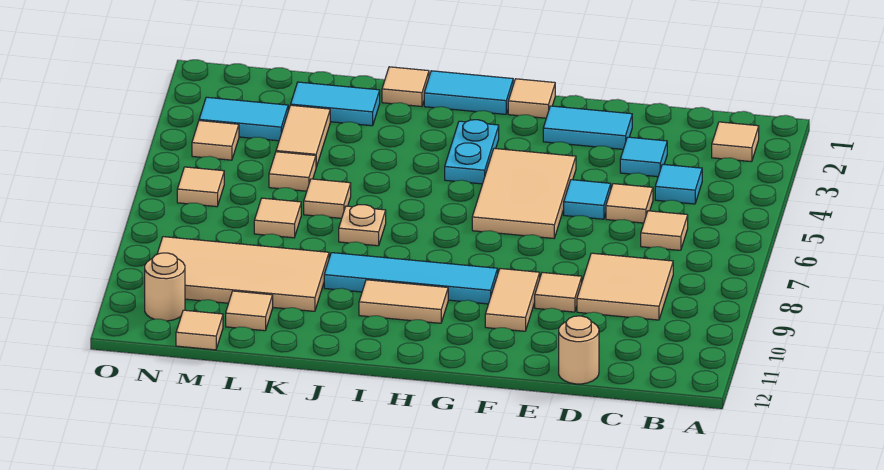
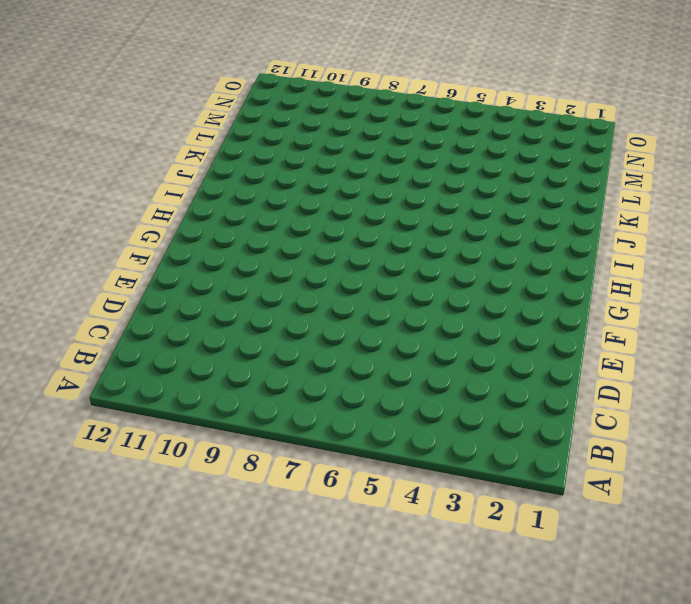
none -> tan 1x1 tile [712,122,759,162]
none -> cyan 1x1 tile [655,164,702,204]
none -> tan 1x1 tile [641,211,688,250]
none -> tan 2x2 tile [577,253,673,320]

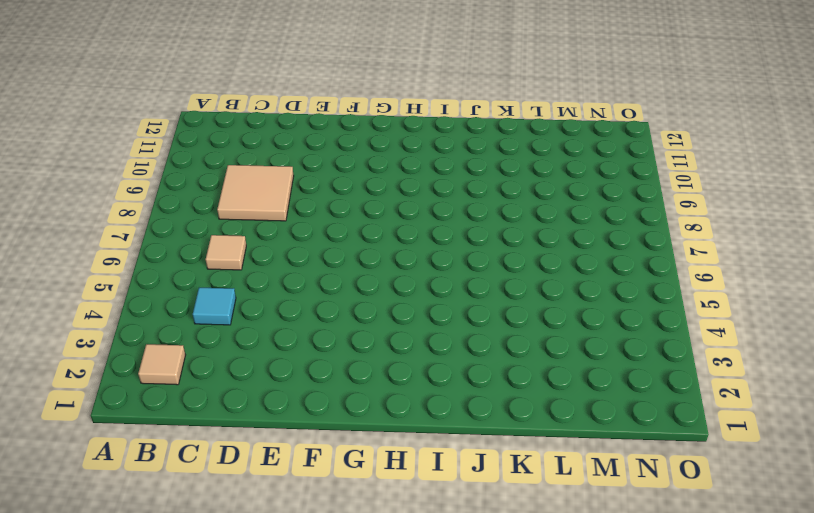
none -> cyan 1x1 tile [620,137,667,177]
none -> tan 1x1 tile [606,184,653,223]
none -> tan 1x1 round brick [559,316,599,384]
none -> cyan 1x2 tile [543,106,632,149]

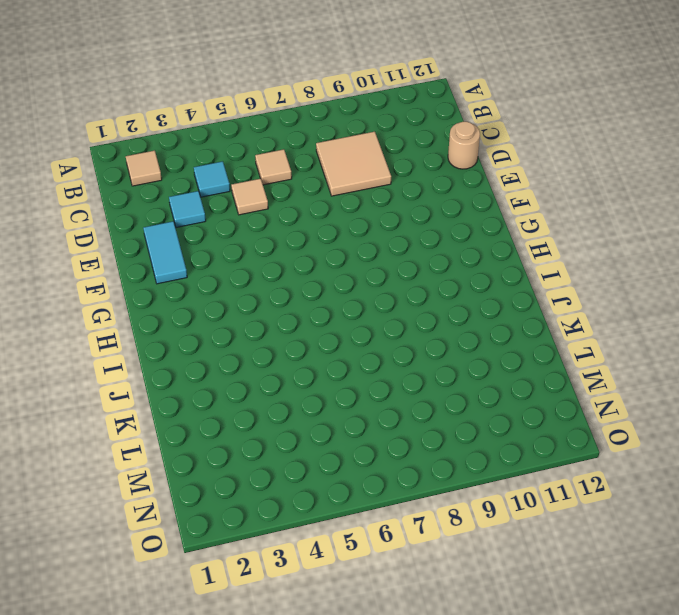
none -> cyan 1x1 tile [564,180,611,219]
none -> tan 1x1 tile [535,273,582,312]
none -> tan 2x3 tile [472,148,576,238]
none -> tan 1x2 tile [485,269,540,331]

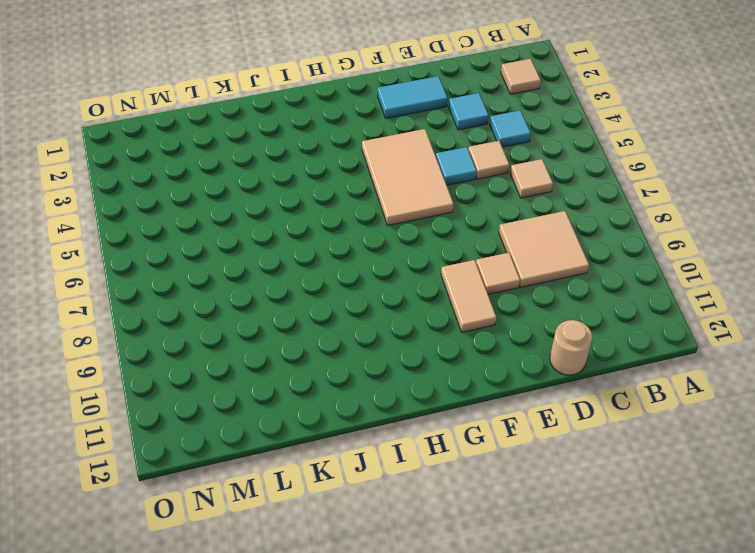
none -> tan 1x1 tile [508,79,555,118]
none -> cyan 1x4 tile [324,253,498,304]
none -> cyan 1x2 tile [424,71,513,114]
none -> cyan 1x2 plate [445,120,499,184]

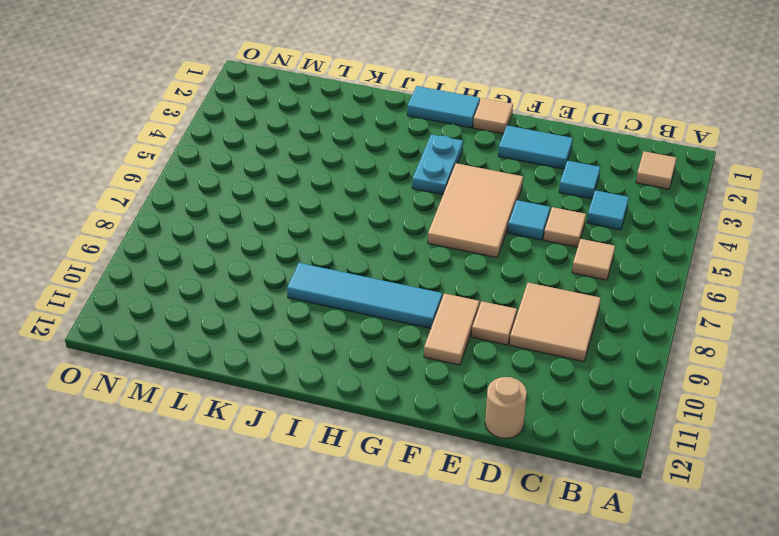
none -> tan 1x2 tile [359,280,448,323]
none -> tan 1x1 tile [382,67,429,106]
none -> tan 1x1 plate [339,205,386,246]
none -> cyan 1x2 tile [291,82,380,126]

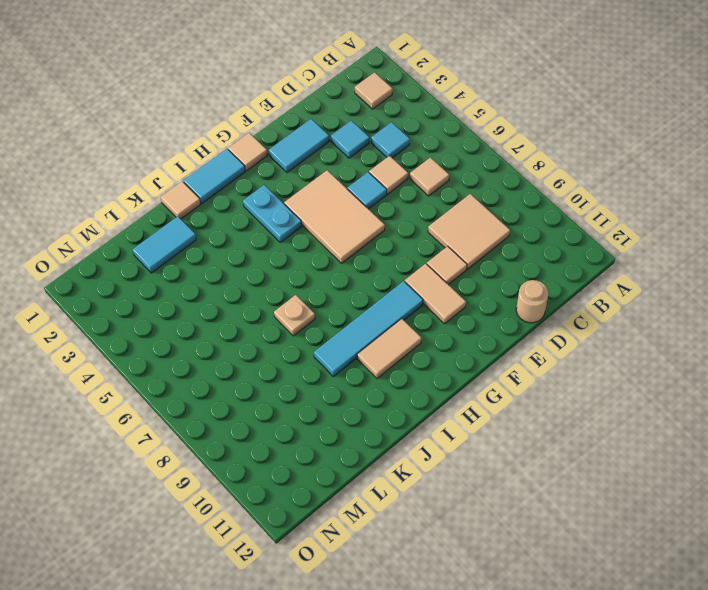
none -> tan 1x1 tile [304,179,351,218]
none -> tan 2x4 tile [157,237,329,311]
none -> tan 1x2 tile [276,105,330,167]
none -> tan 1x1 tile [269,152,316,191]

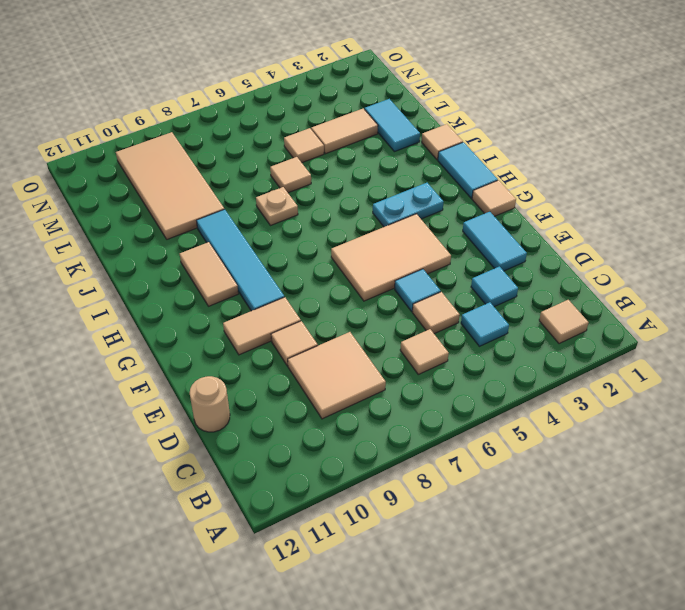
none -> tan 1x1 tile [254,198,301,238]
none -> tan 1x1 tile [226,291,273,331]
none -> cyan 1x2 tile [199,97,288,141]
none -> tan 1x1 tile [176,310,223,350]

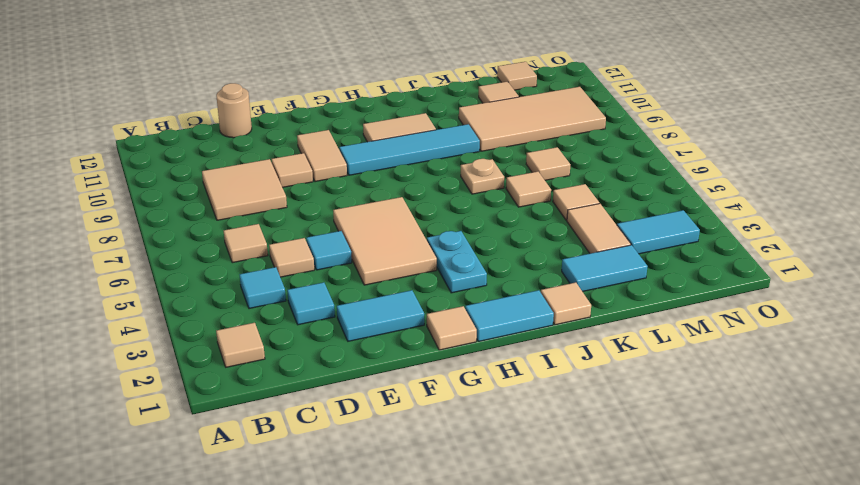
none -> tan 1x1 tile [192,121,239,160]
none -> tan 1x1 tile [177,167,224,207]
none -> tan 1x1 round brick [145,253,185,321]

